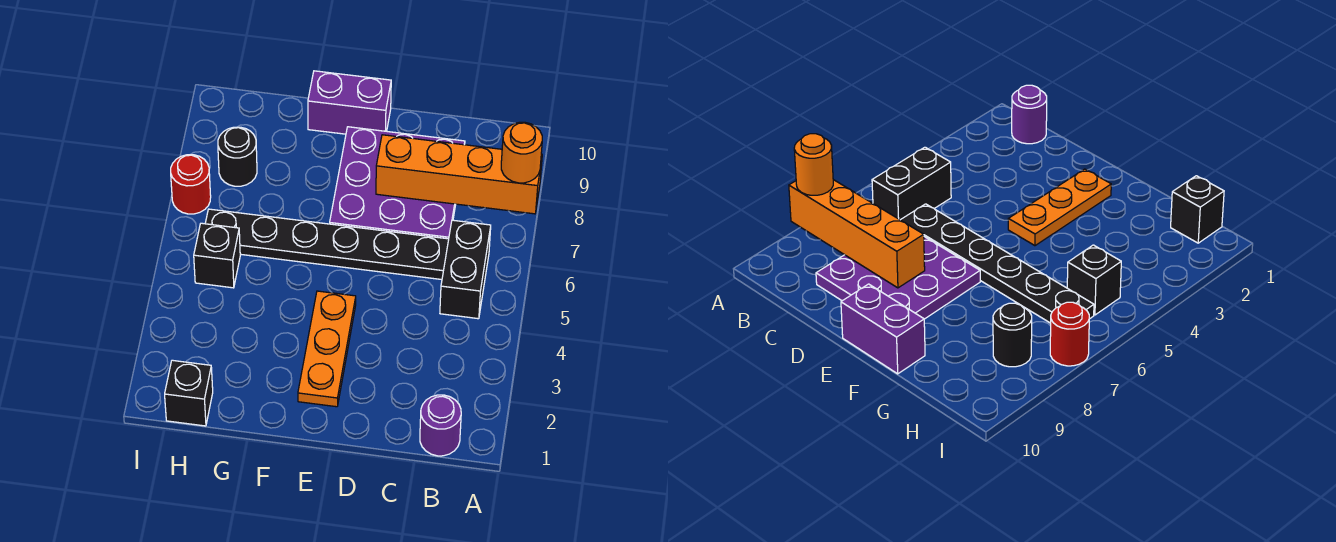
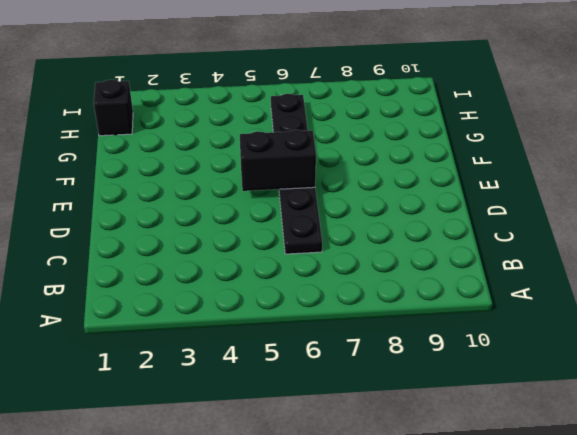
black 1x2 brick [240,130,316,191] -> black 1x2 brick moved to [440,220,491,319]
none -> purple 1x1 round brick [420,395,461,456]
none -> purple 3x3 plate [330,127,465,239]
none -> orange 1x3 plate [298,291,356,407]

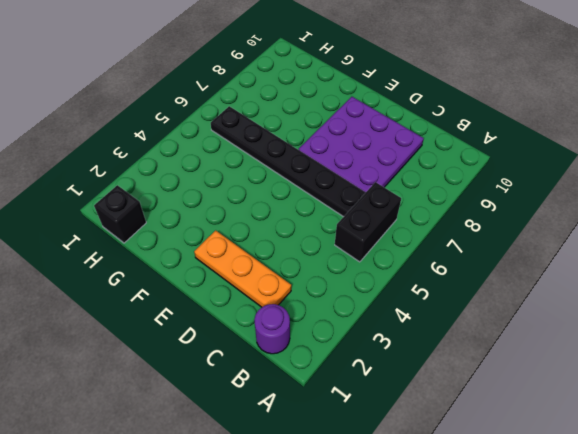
orange 1x3 plate [194,230,291,307] -> orange 1x3 plate turned to [298,291,356,407]
none -> purple 1x2 brick [308,71,391,134]
none -> black 1x1 brick [194,223,240,288]
none -> black 1x1 round brick [218,127,257,186]

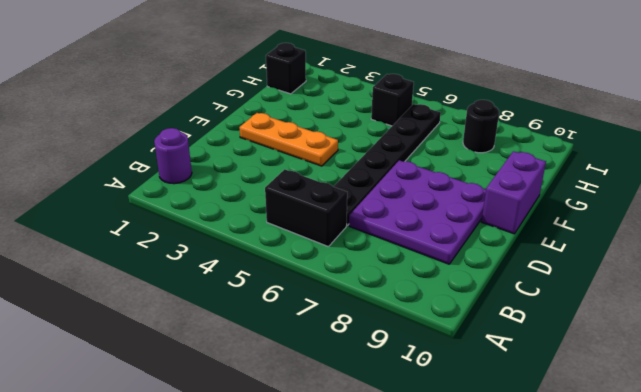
none -> red 1x1 round brick [171,155,211,214]
none -> orange 1x4 brick [376,135,542,214]
none -> orange 1x1 round brick [501,122,542,183]

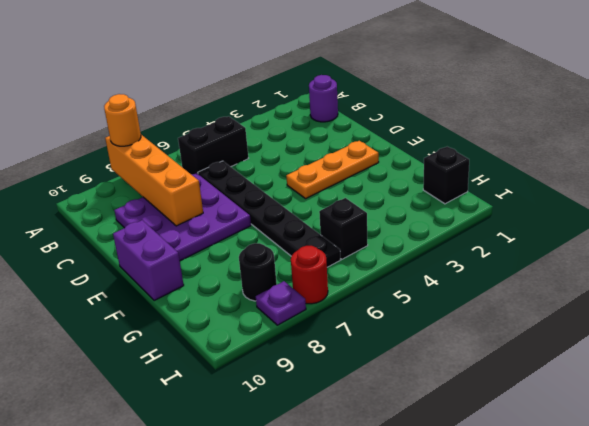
purple 1x1 plate [256,281,306,325] -> none

